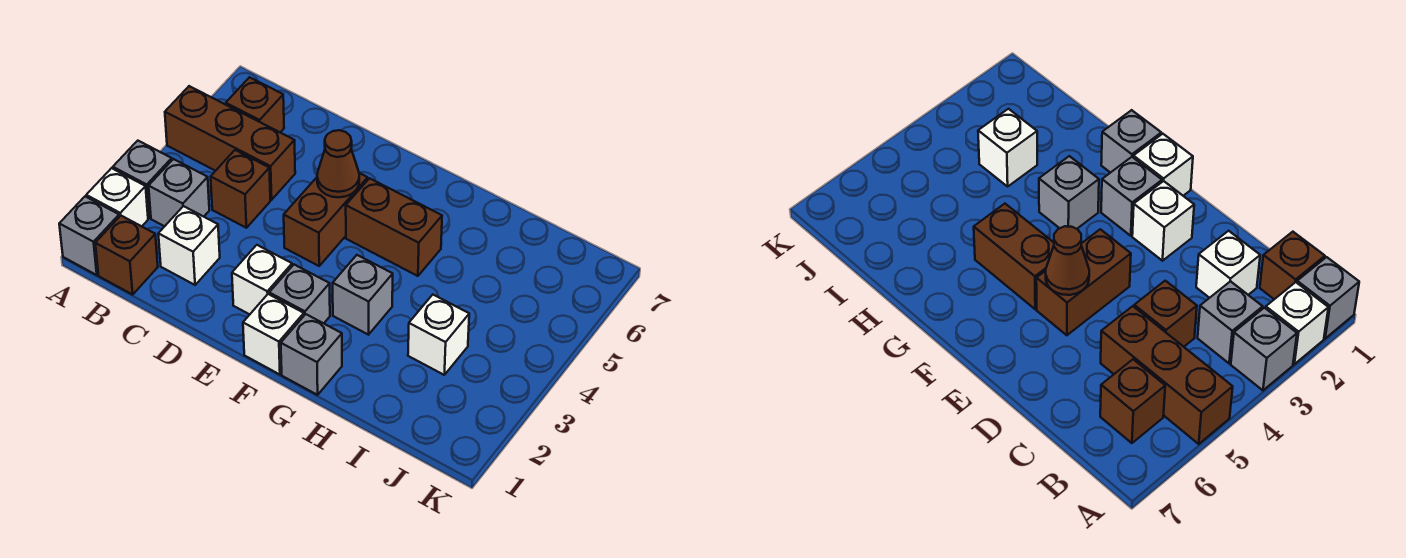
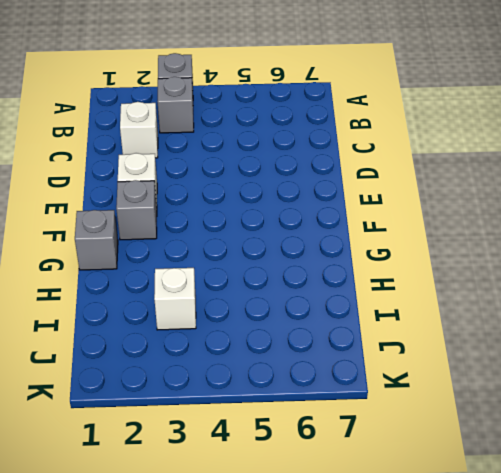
none -> grey 1x1 brick [59,197,119,275]
none -> white 1x1 brick [86,168,148,226]
none -> brown 1x3 brick [165,86,295,200]

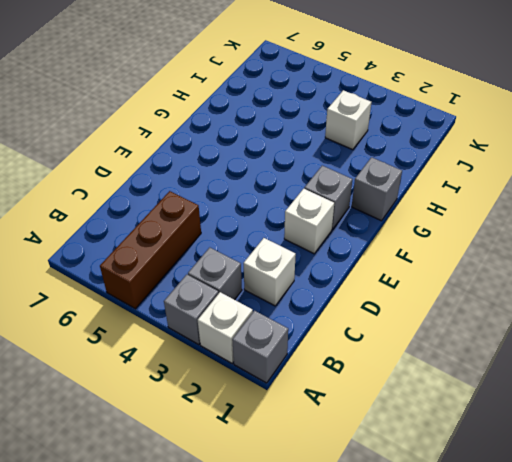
none -> brown 1x1 brick [95,216,158,294]
none -> brown 1x1 brick [226,77,284,132]
none -> brown 1x1 brick [211,150,270,228]

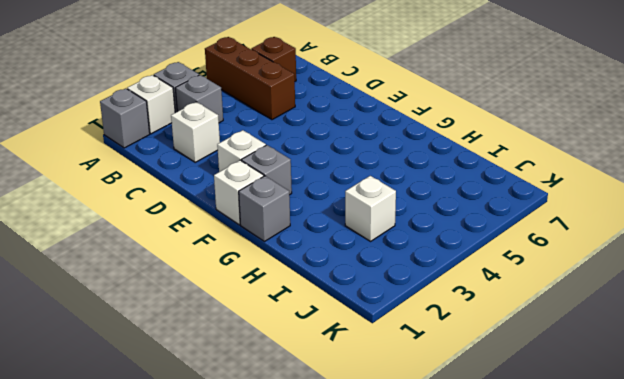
none -> brown 1x1 brick [95,216,158,294]
none -> brown 1x1 brick [211,150,270,228]
none -> brown 1x2 brick [284,173,368,266]

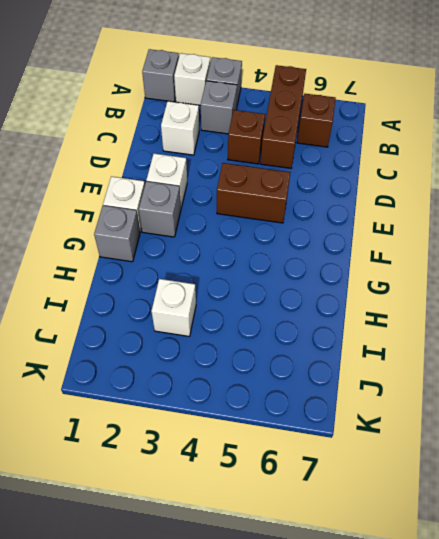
none -> brown 1x1 brick [95,216,158,294]
none -> brown 1x2 brick [346,178,442,276]
none -> grey 1x1 brick [333,255,393,335]

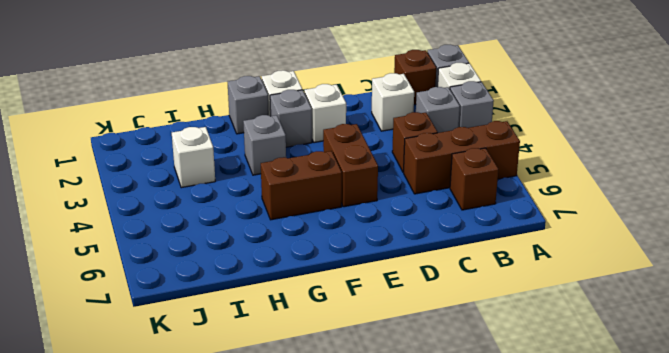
none -> brown 1x1 cone [317,130,359,197]

